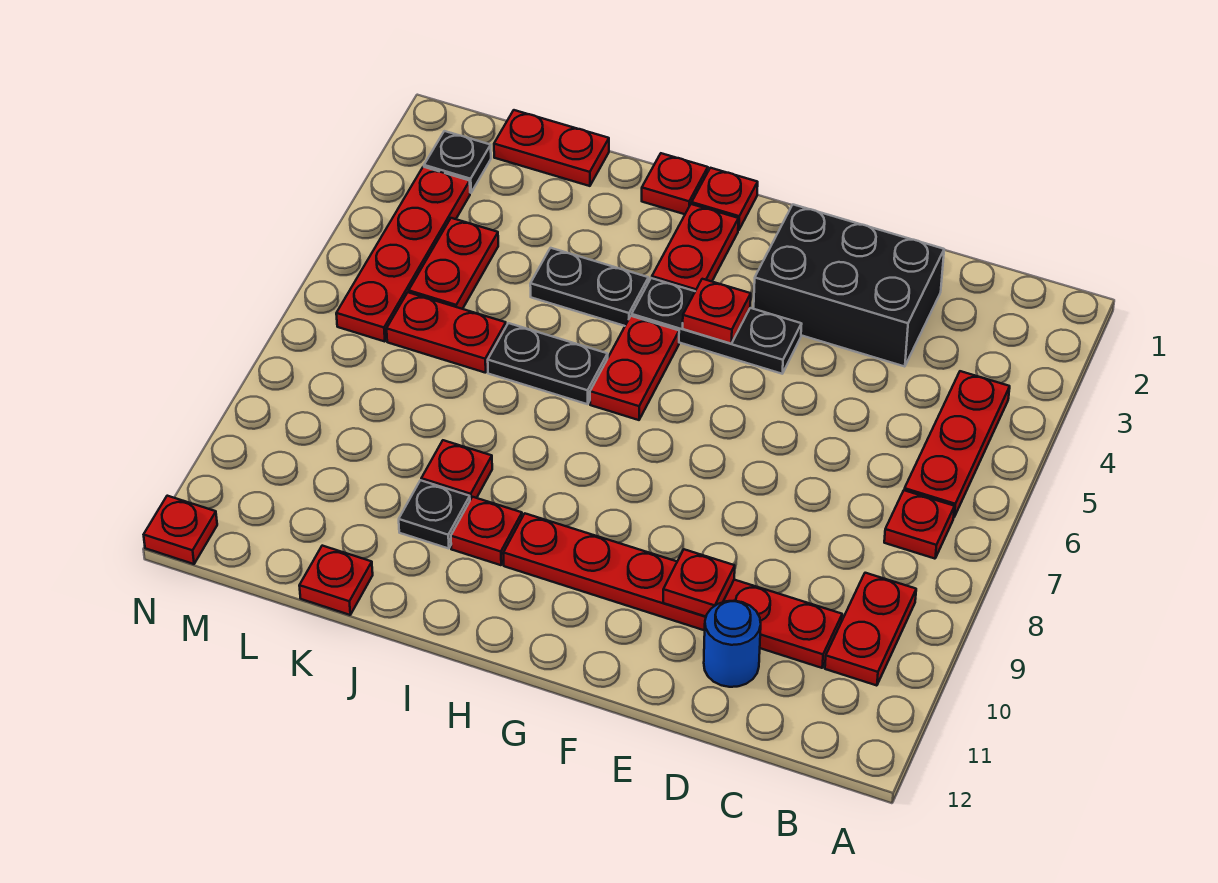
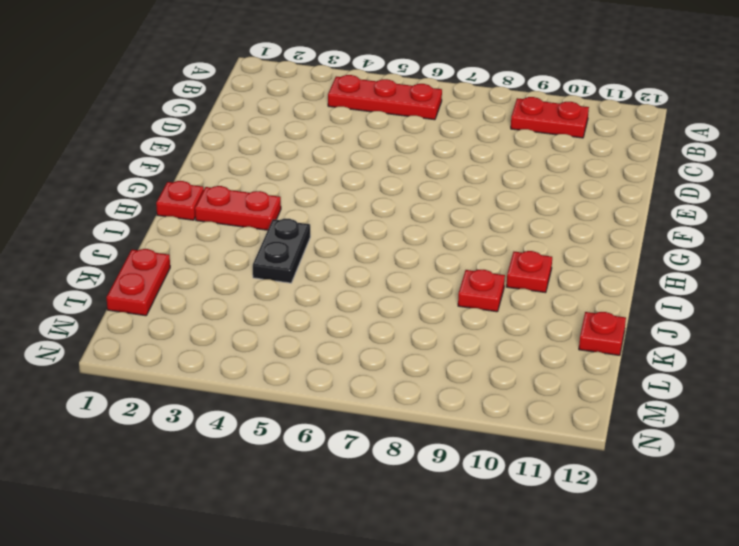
none -> red 1x1 plate [884,490,954,559]
none -> red 1x6 plate [503,514,842,668]
none -> black 2x3 brick [754,205,944,367]

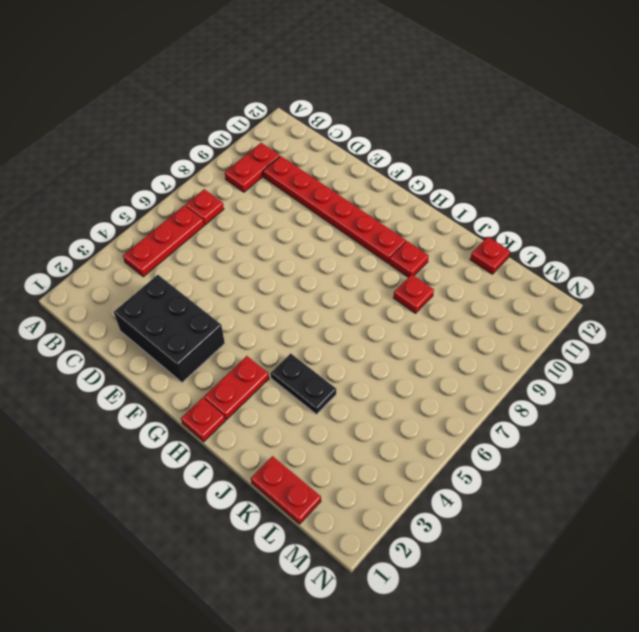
none -> blue 1x1 round brick [704,601,761,687]
none -> black 1x3 plate [632,278,802,374]
none -> red 1x2 plate [590,316,679,420]

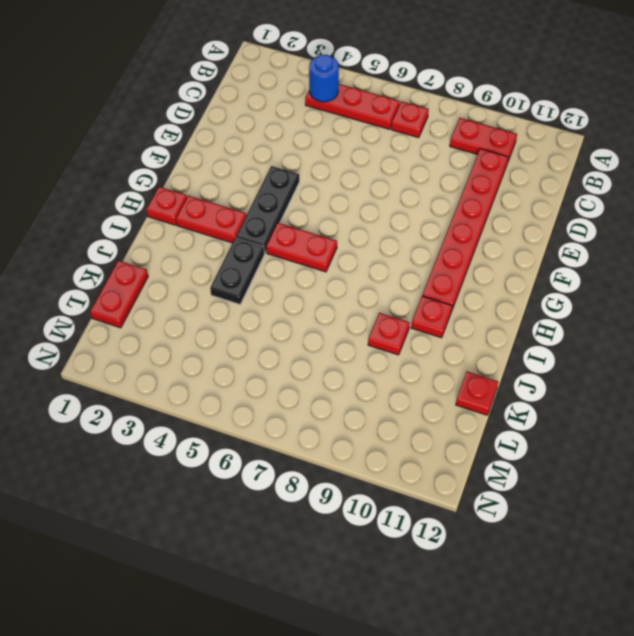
blue 1x1 round brick [309,55,339,102] -> blue 1x1 round brick moved to [704,601,761,687]
none -> black 2x3 brick [754,205,944,367]
none -> red 1x1 plate [642,153,708,214]
none -> black 1x2 plate [488,323,608,404]

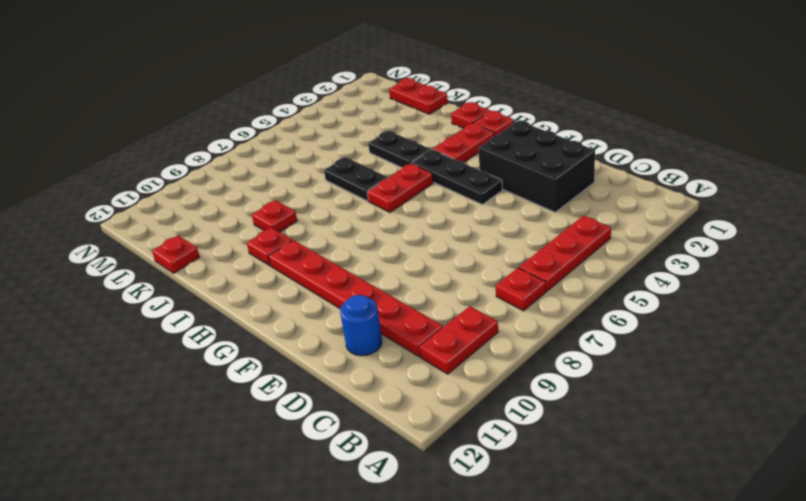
none -> black 1x1 plate [399,480,470,549]
none -> red 1x2 plate [387,292,506,373]
none -> red 1x2 plate [409,218,498,309]

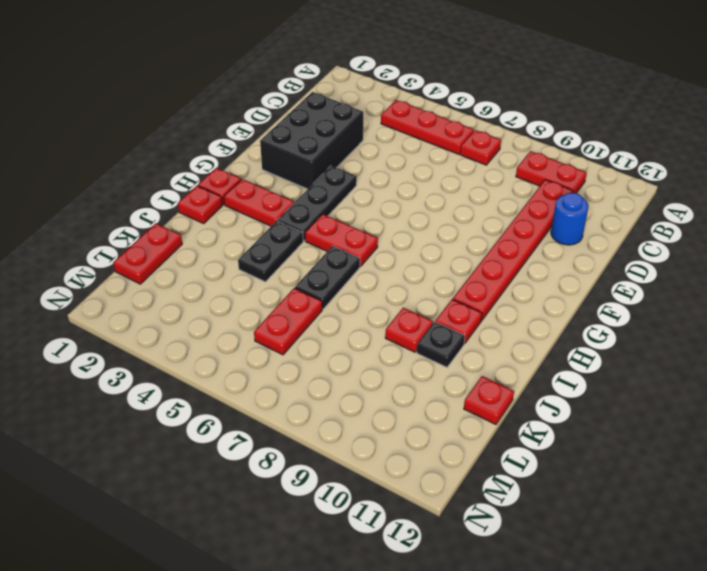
none -> red 1x2 plate [409,218,498,309]
none -> black 1x1 plate [424,131,491,193]
none -> red 1x4 plate [336,167,470,342]

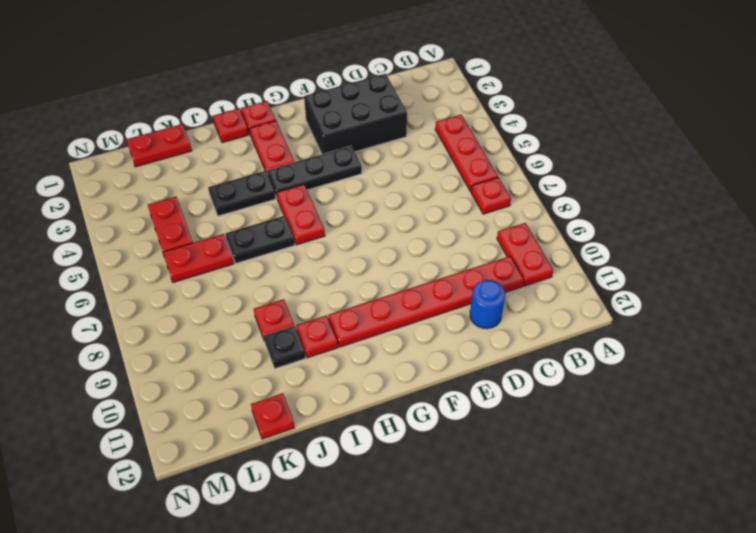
none -> black 1x1 plate [424,131,491,193]
none -> red 1x4 plate [336,167,470,342]
none -> red 1x1 plate [144,496,217,564]

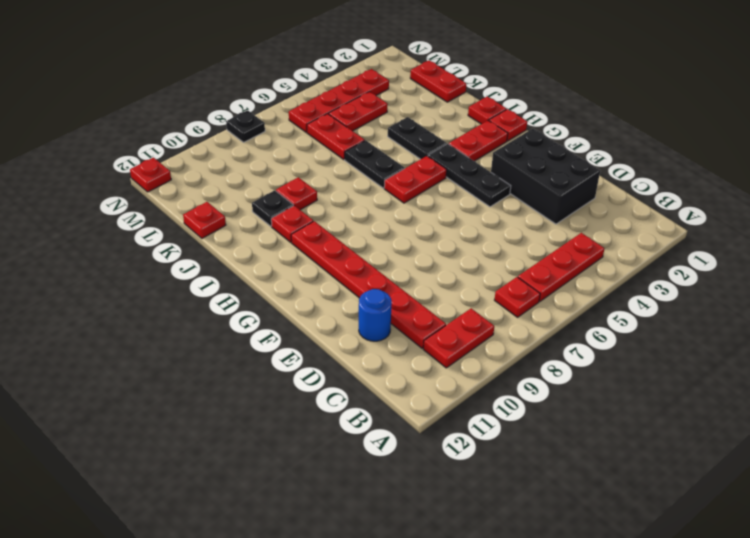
black 1x1 plate [226,110,265,142] -> black 1x1 plate moved to [424,131,491,193]
none -> red 1x1 plate [663,549,735,617]
none -> red 1x1 plate [683,279,751,344]

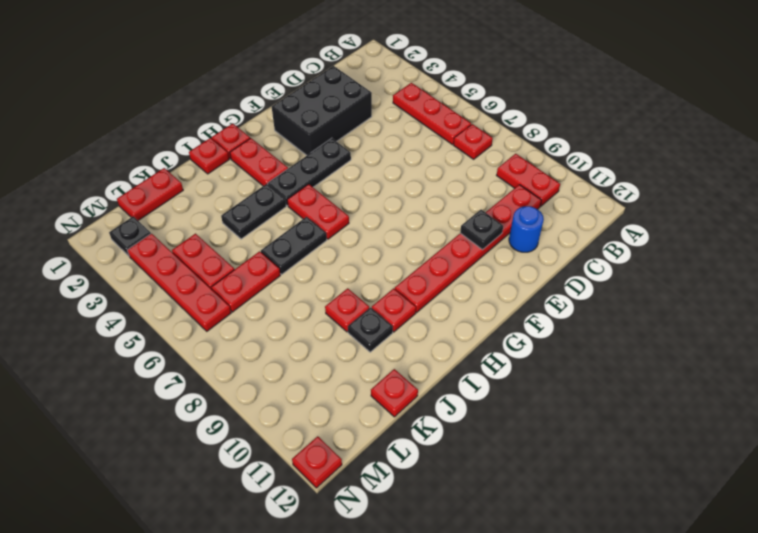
black 1x1 plate [460,210,503,250] -> red 1x1 plate [663,549,735,617]
none -> red 1x1 plate [683,279,751,344]

